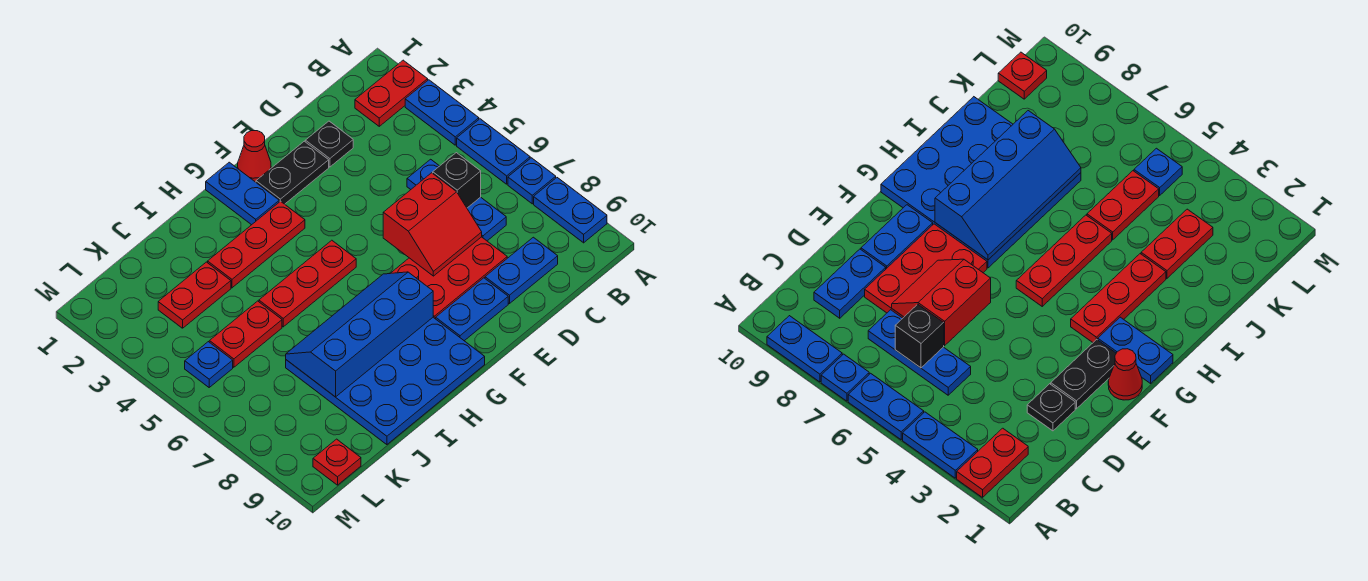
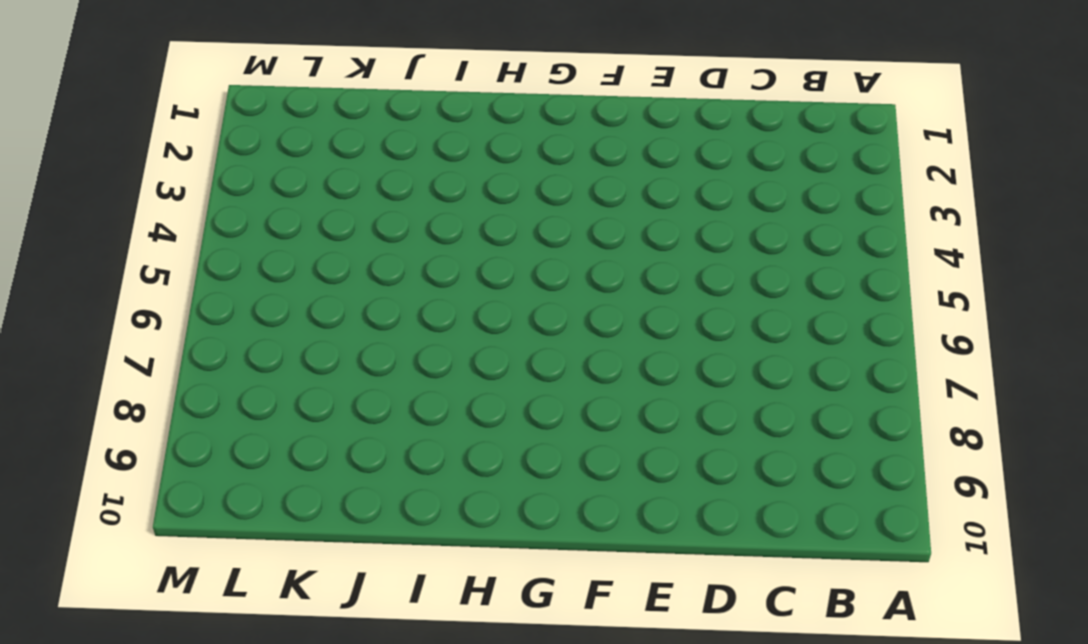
none -> red 1x2 plate [355,60,428,126]
none -> blue 1x2 plate [405,80,479,145]
none -> blue 1x2 plate [457,119,530,184]

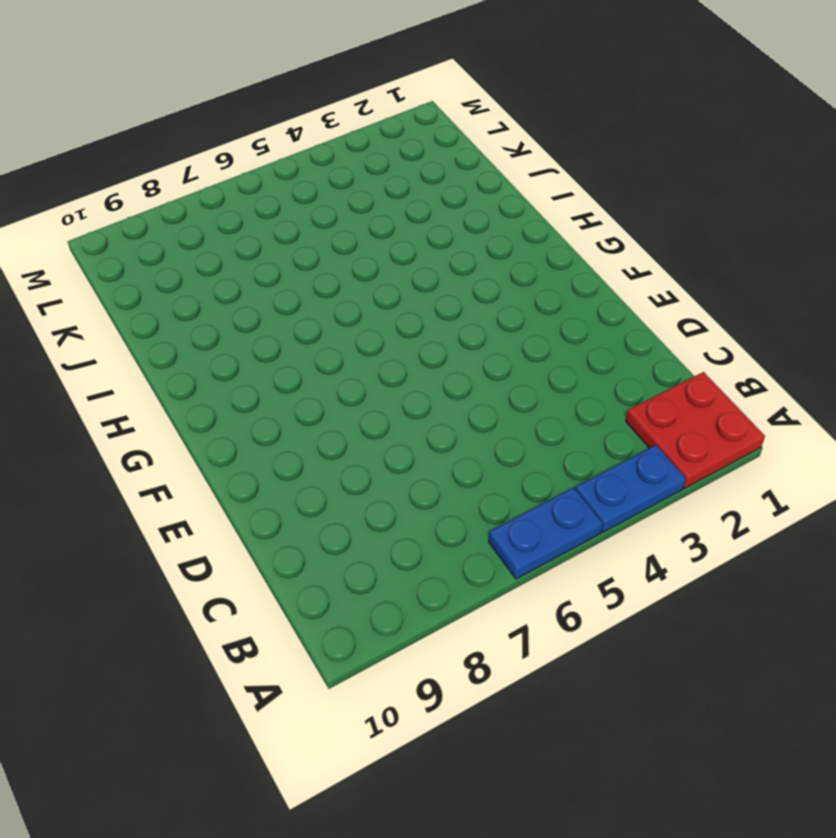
red 2x2 plate [626,372,765,488] -> red 1x2 plate [355,60,428,126]
none -> blue 1x1 plate [508,158,556,204]
none -> blue 1x2 plate [534,178,607,243]
none -> blue 1x3 plate [407,159,506,241]

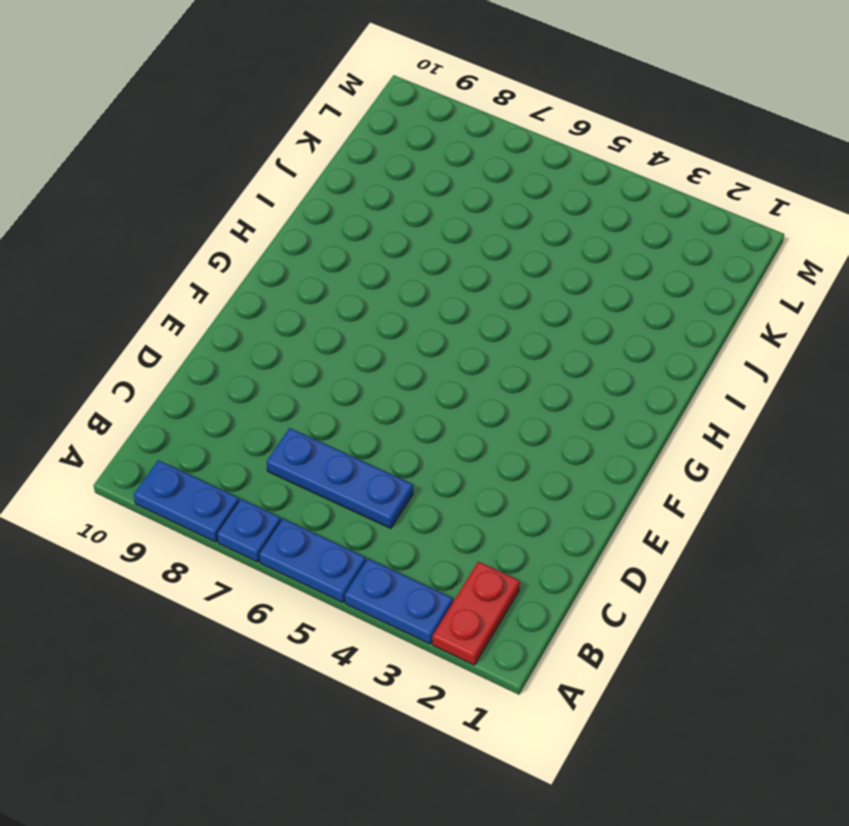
none -> blue 1x2 plate [485,237,558,304]
none -> black 1x1 plate [305,121,353,167]
none -> red 2x3 plate [391,237,507,319]

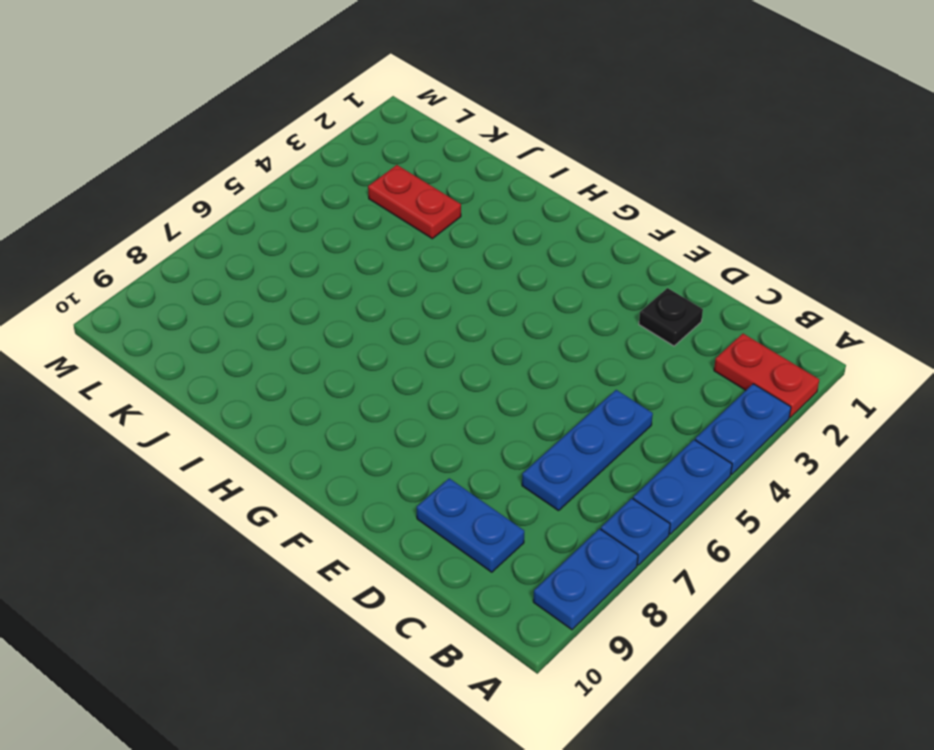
none -> red 2x3 plate [391,237,507,319]
none -> black 1x2 plate [256,141,329,204]
none -> blue 1x2 plate [436,278,508,341]

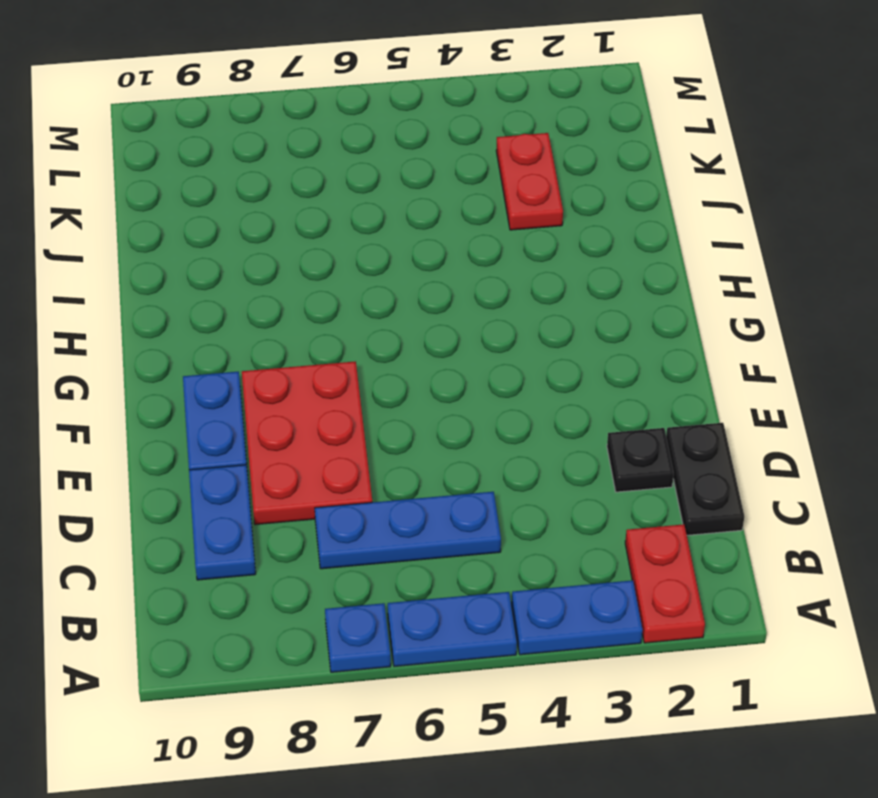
black 1x2 plate [666,423,744,535] -> black 1x2 plate moved to [256,141,329,204]
none -> blue 1x2 plate [534,178,607,243]
none -> red 1x1 cone [238,131,271,182]
none -> blue 1x2 plate [206,162,279,225]

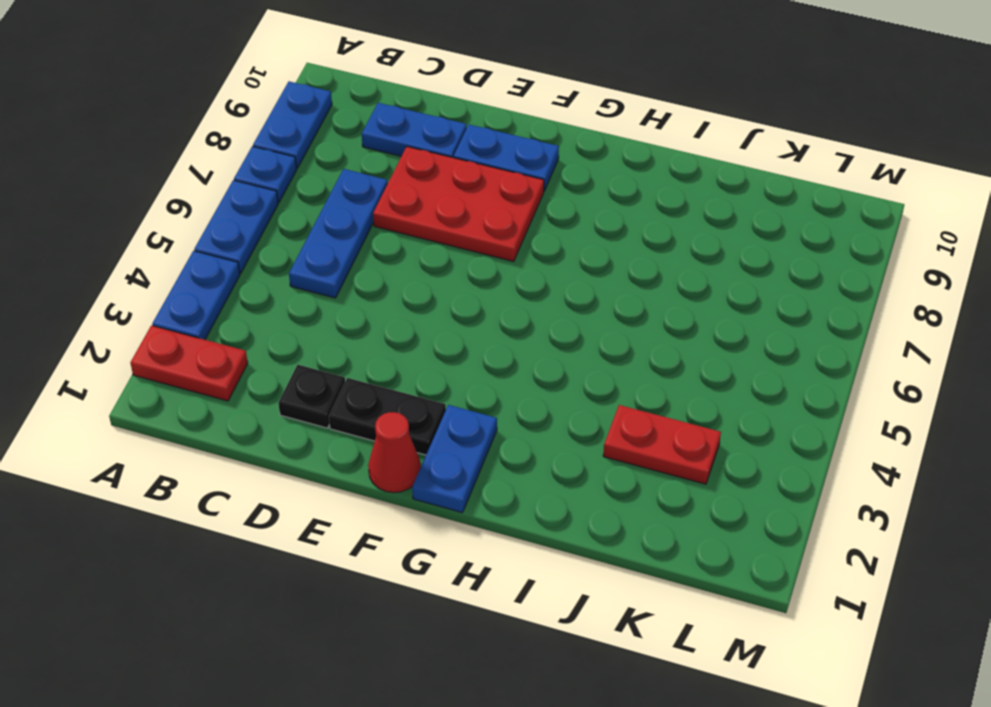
none -> red 1x3 plate [208,201,305,288]
none -> red 1x3 plate [259,240,356,327]
none -> blue 4x4 plate [286,317,485,445]

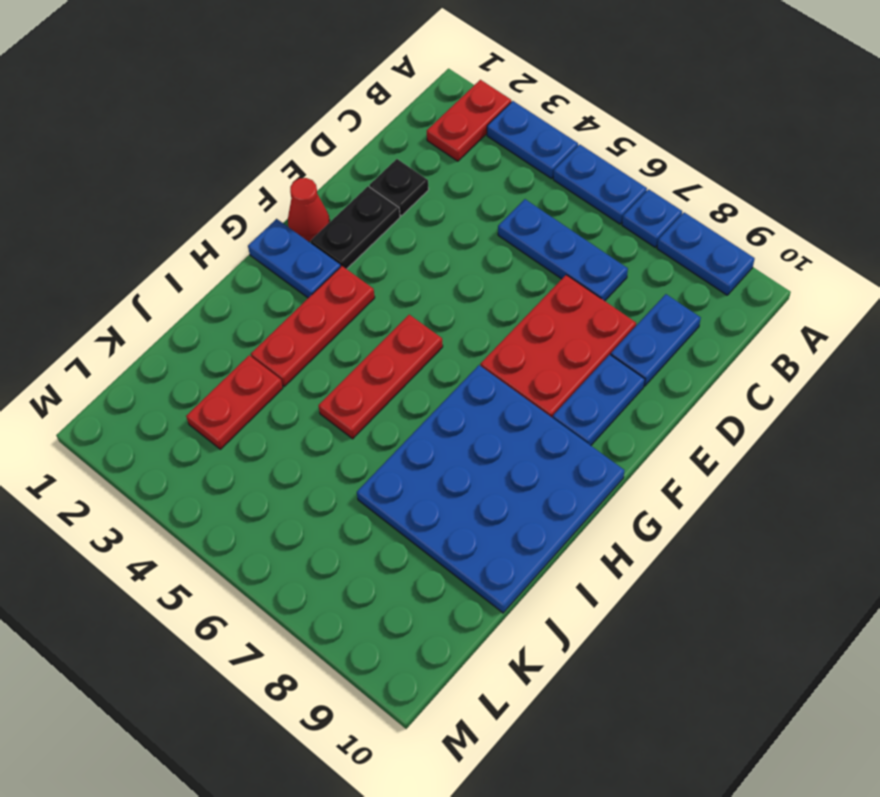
none -> red 1x2 plate [209,301,282,367]
none -> blue 1x1 plate [185,342,233,387]
none -> red 1x1 plate [313,439,361,485]

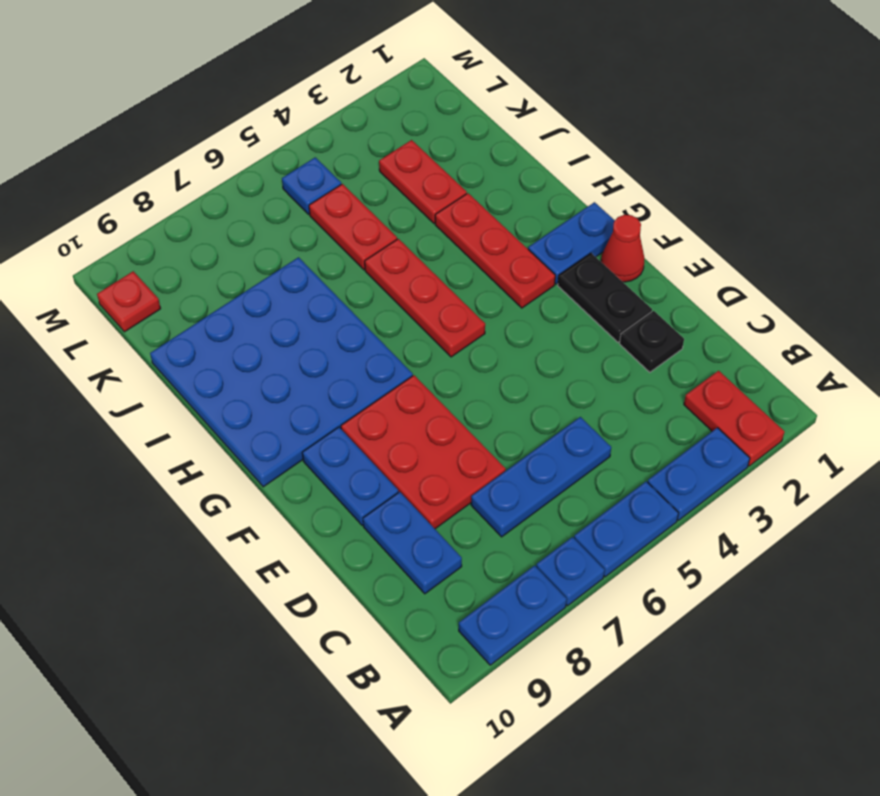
none -> black 1x1 brick [433,153,481,208]
none -> red 2x2 slope [383,173,482,276]
none -> blue 2x4 slope [286,272,433,397]

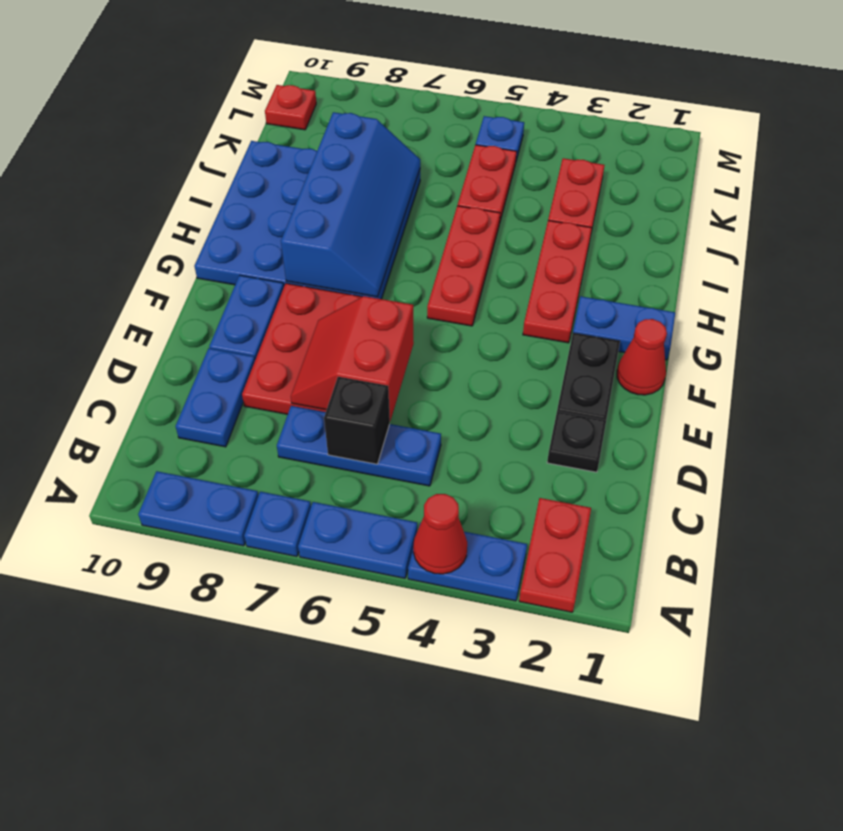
red 1x1 cone [413,494,467,574] -> none

